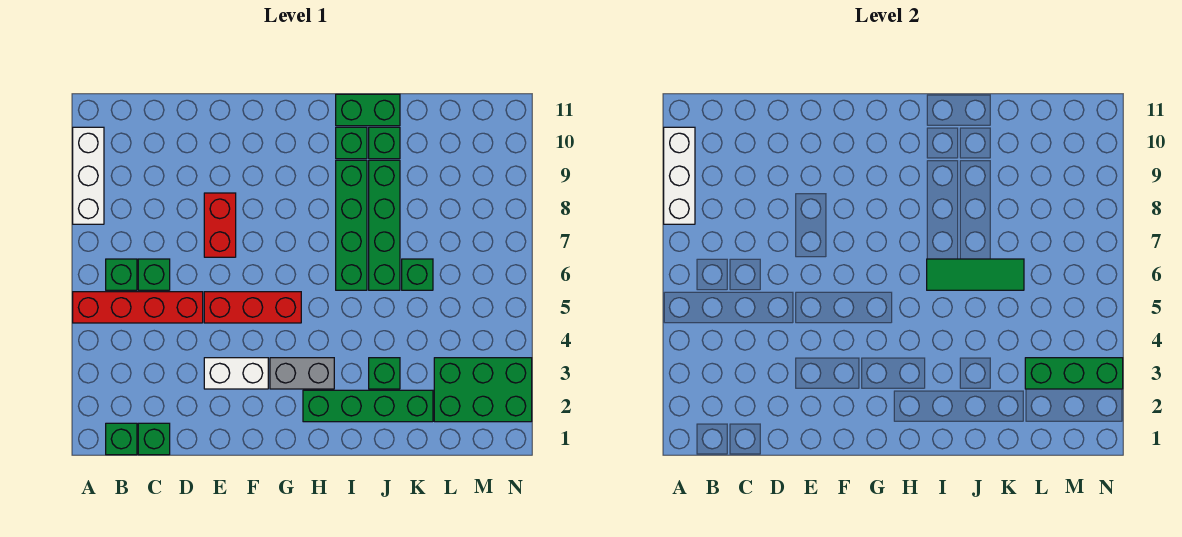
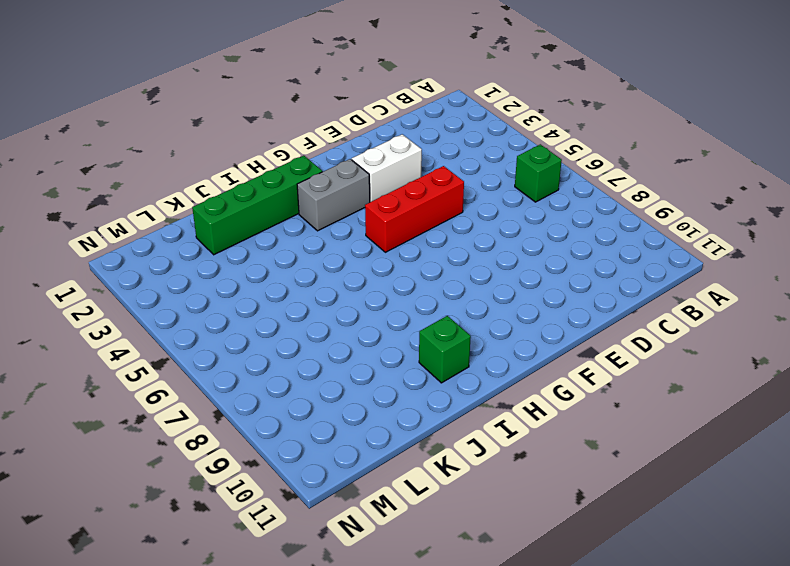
none -> red 1x4 brick [73,292,203,323]
none -> white 1x3 brick [73,127,104,224]
none -> green 1x1 brick [106,423,137,455]

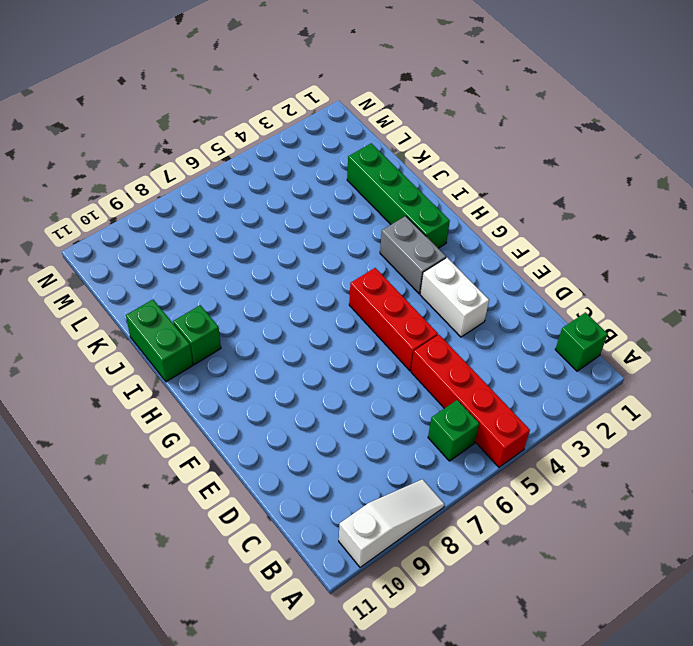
white 1x3 slope [339,479,444,567] -> white 1x3 brick [73,127,104,224]
none -> green 1x1 brick [138,423,170,455]
none -> green 1x1 brick [138,259,170,290]
none -> red 1x2 brick [204,193,236,257]

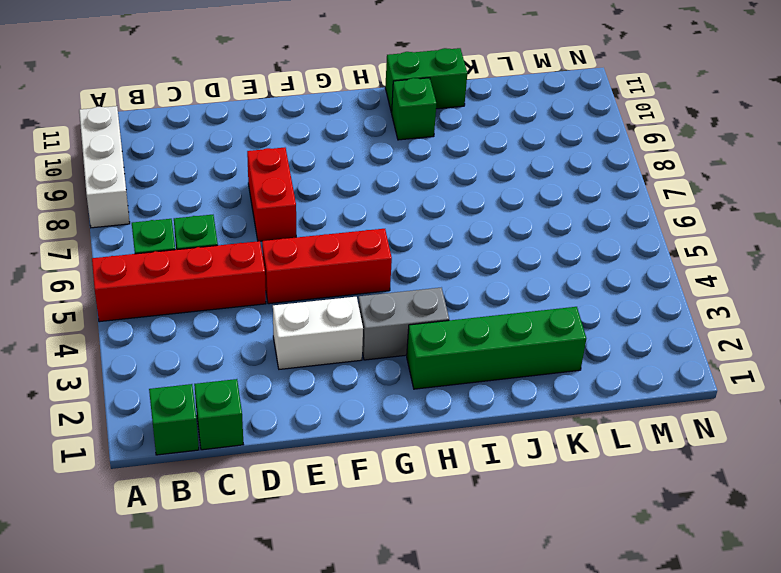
none -> green 1x4 brick [336,160,367,290]
none -> green 1x1 brick [369,358,400,389]
none -> green 1x4 brick [369,160,400,290]

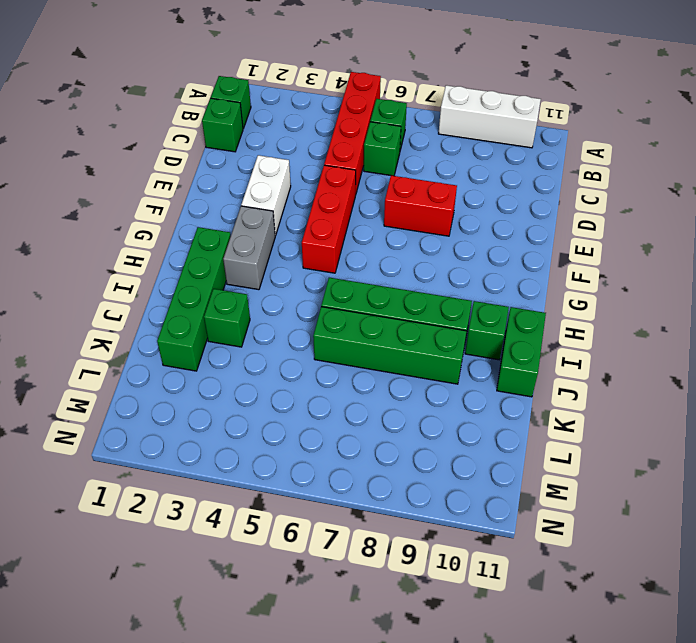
none -> green 1x1 brick [369,127,400,159]
none -> green 1x1 brick [402,259,433,290]
none -> green 2x3 brick [434,358,532,422]

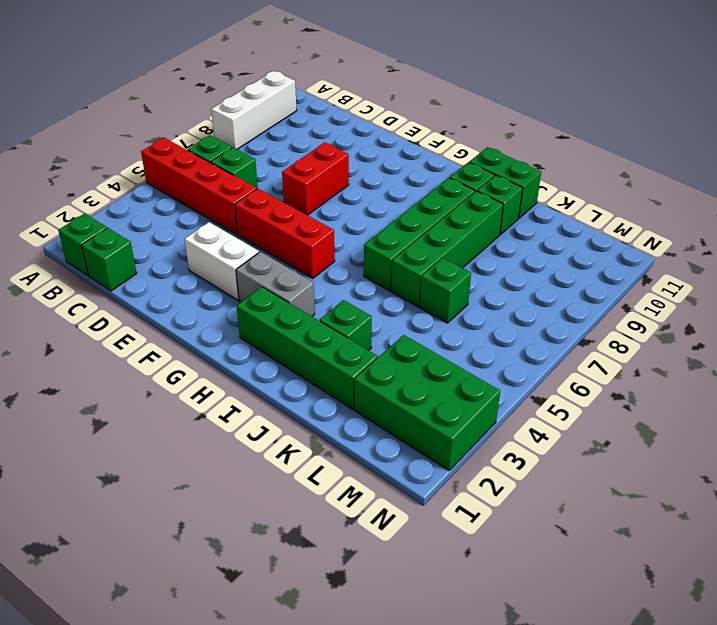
none -> white 1x3 brick [664,127,695,224]
none -> green 1x3 tile [927,259,1024,290]
none -> green 1x3 brick [1025,358,1123,389]

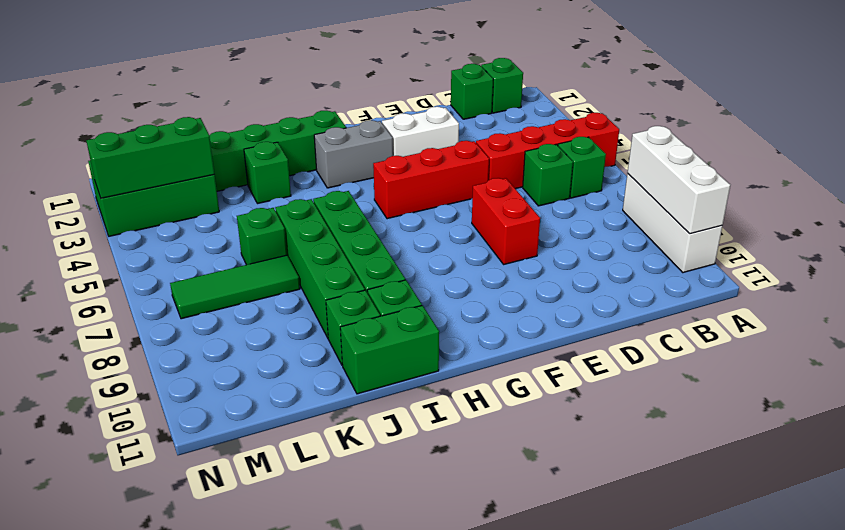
green 1x3 tile [170,255,300,319] -> green 1x3 tile moved to [927,259,1024,290]

